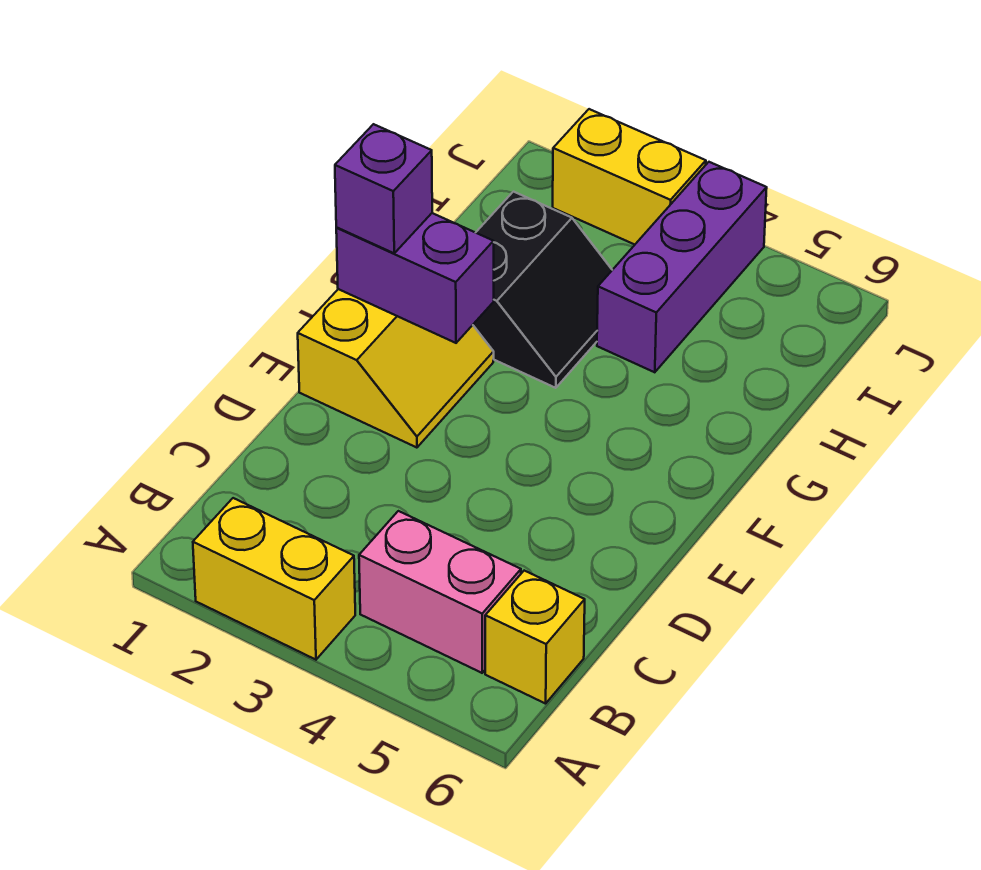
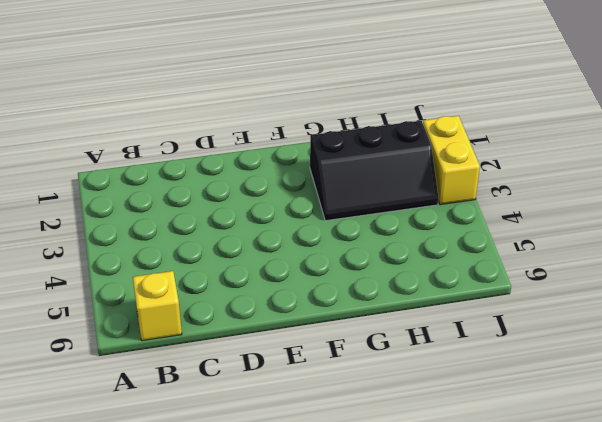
black 2x3 slope [310,121,439,221] -> black 2x2 slope [473,192,612,388]
none -> yellow 1x2 brick [193,498,355,660]
none -> pink 1x2 brick [359,511,521,673]

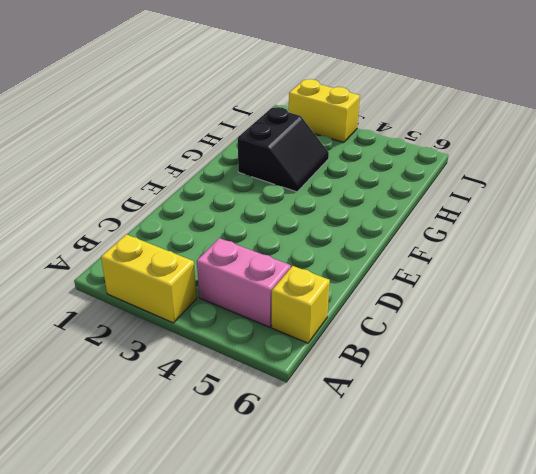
none -> yellow 2x2 slope [298,289,494,448]
none -> purple 1x3 brick [597,162,767,372]

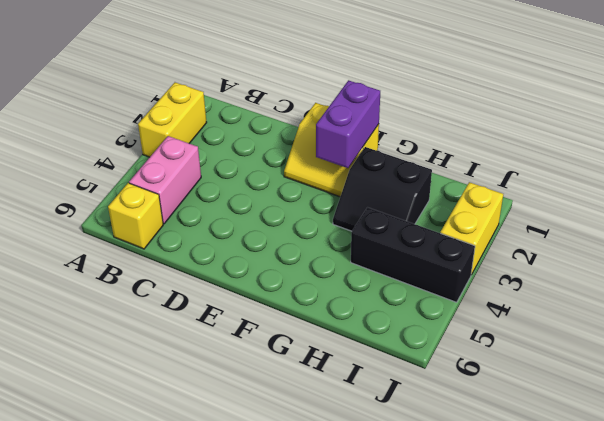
black 1x3 brick [351,207,475,302] -> purple 1x3 brick [597,162,767,372]
none -> purple 1x1 brick [335,124,432,253]

